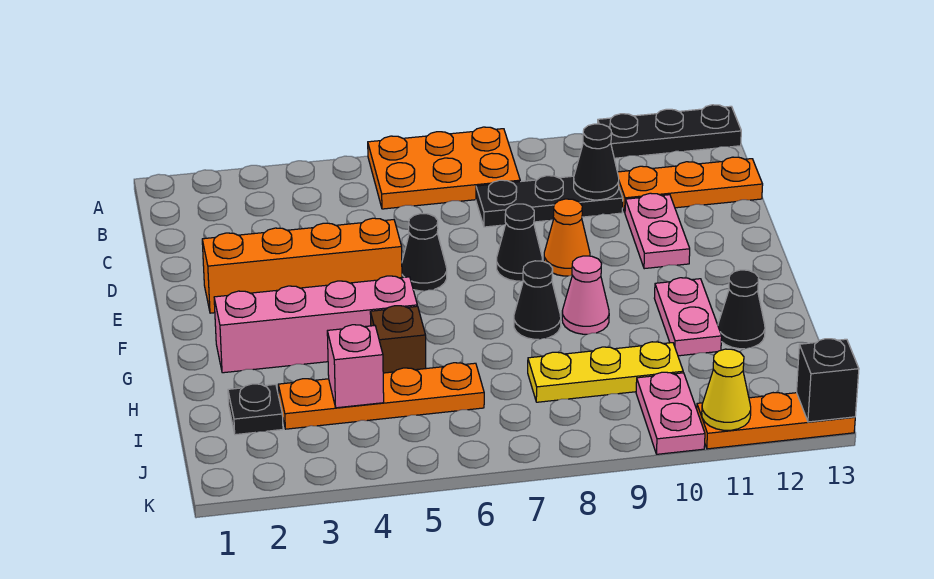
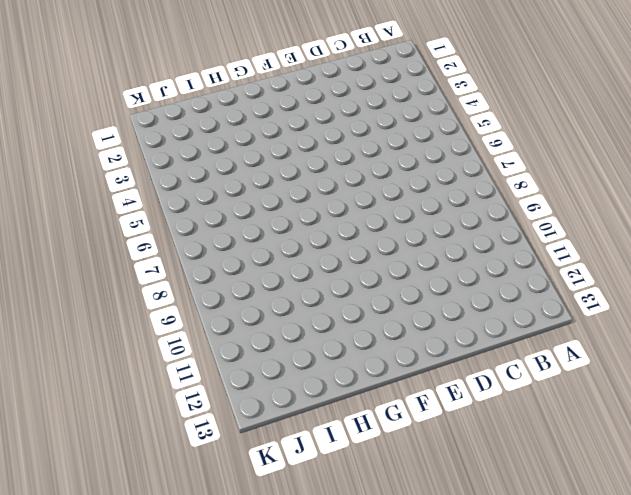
none -> orange 2x3 plate [368,127,520,209]
none -> black 1x3 plate [598,105,741,158]
none -> black 1x3 plate [476,176,623,227]

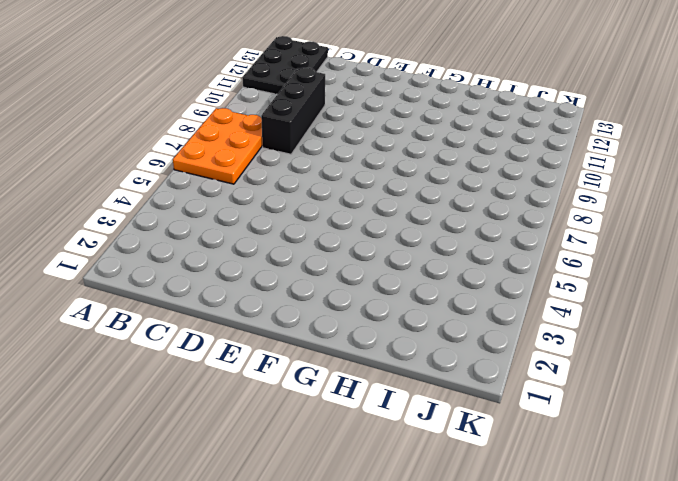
black 2x3 plate [242,36,328,94] -> black 1x3 plate [598,105,741,158]
black 1x3 brick [261,68,325,154] -> black 1x3 plate [476,176,623,227]
none -> orange 1x3 plate [618,157,763,212]
none -> pink 1x2 plate [625,193,690,269]
none -> orange 1x4 brick [202,218,402,313]

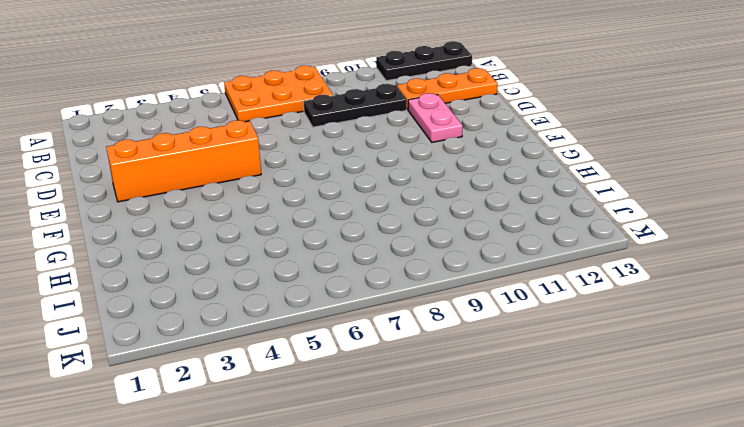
none -> black 1x1 cone [402,214,447,291]
none -> black 1x1 cone [497,204,542,281]
none -> orange 1x1 cone [544,199,590,276]

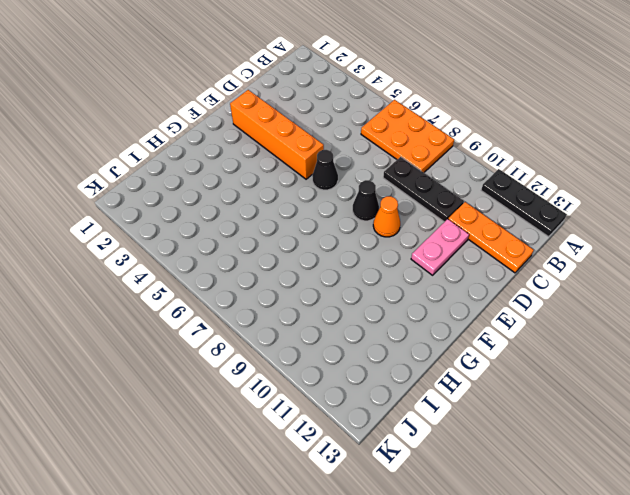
none -> pink 1x4 brick [214,276,417,373]
none -> black 1x1 cone [514,261,561,339]
none -> pink 1x1 cone [562,256,609,334]

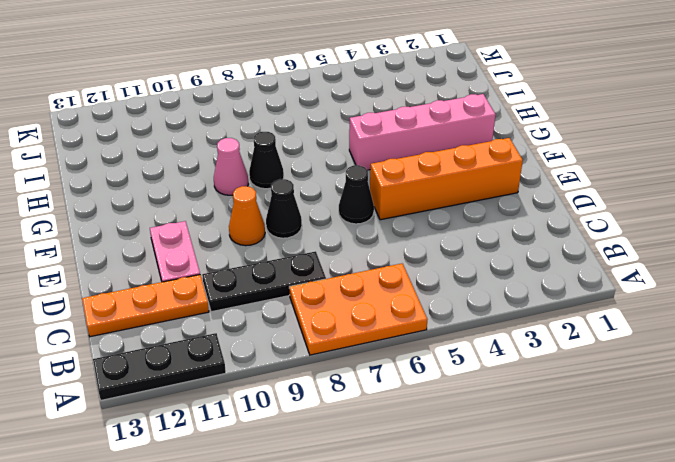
none -> pink 1x2 plate [654,278,722,356]
none -> brown 1x1 brick [370,306,426,373]
none -> black 1x1 cone [718,270,765,349]

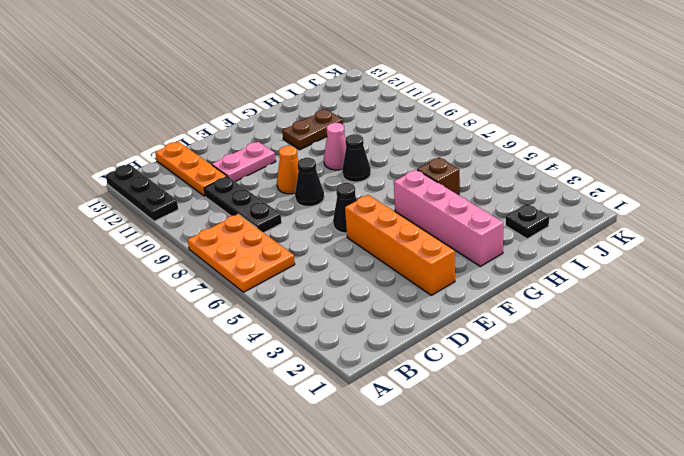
brown 1x2 plate [282,109,343,150] -> pink 1x2 plate [654,278,722,356]
none -> black 1x1 cone [718,270,765,349]
none -> orange 1x4 plate [278,363,484,429]
none -> yellow 1x3 plate [528,342,683,402]

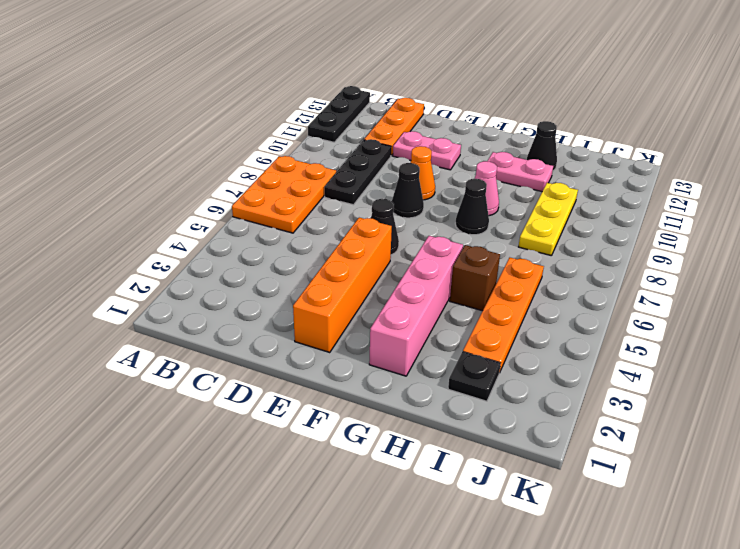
none -> pink 1x2 plate [636,372,705,454]
none -> orange 1x3 plate [697,393,855,449]
none -> black 1x1 cone [574,124,619,200]

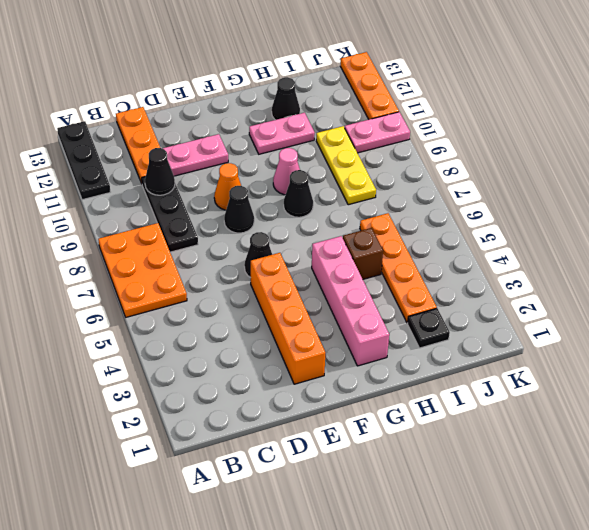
none -> pink 1x1 brick [327,325,384,408]
none -> yellow 1x1 cone [702,349,751,430]
none -> black 1x1 brick [797,339,859,422]

